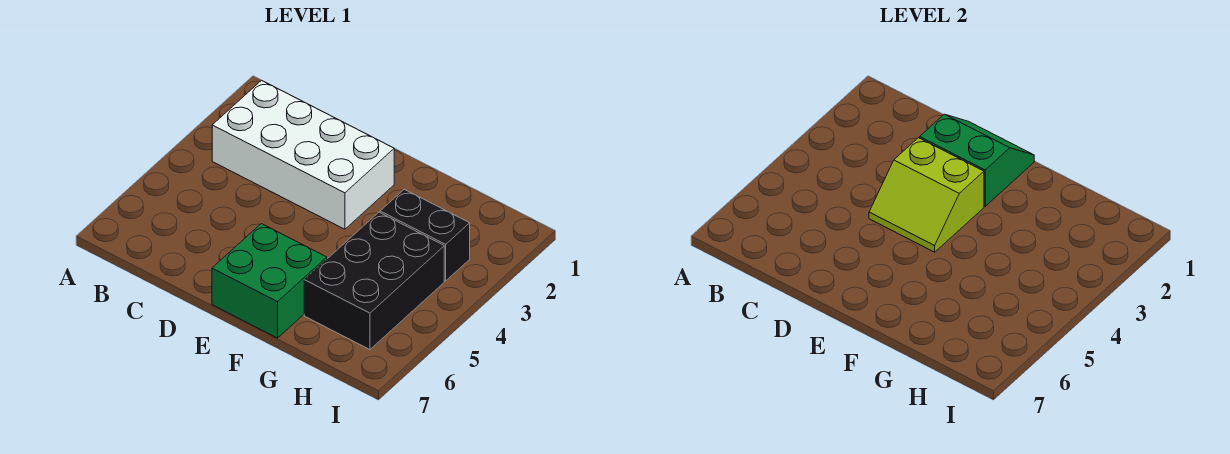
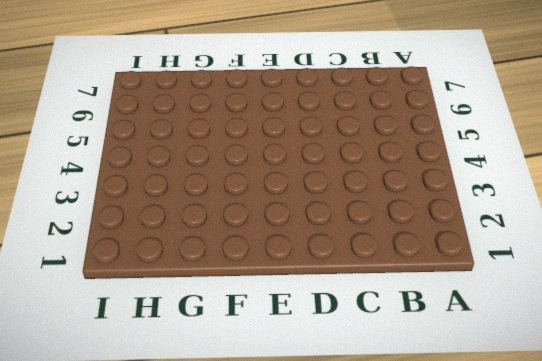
none -> white 2x4 brick [212,80,394,229]
none -> green 2x2 brick [212,224,327,338]

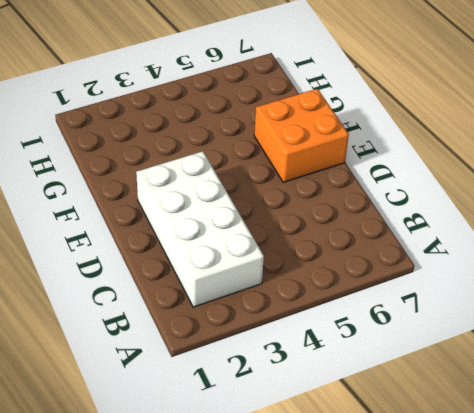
orange 2x2 brick [254,89,349,182] -> green 2x2 brick [212,224,327,338]
none -> black 1x2 brick [380,189,470,281]
none -> black 2x3 brick [304,212,444,350]

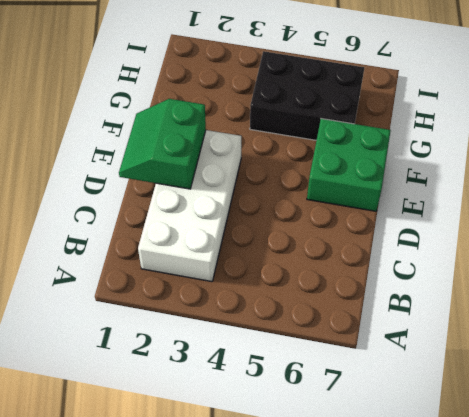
none -> black 1x2 brick [380,189,470,281]
none -> lime 2x2 slope [869,138,984,252]

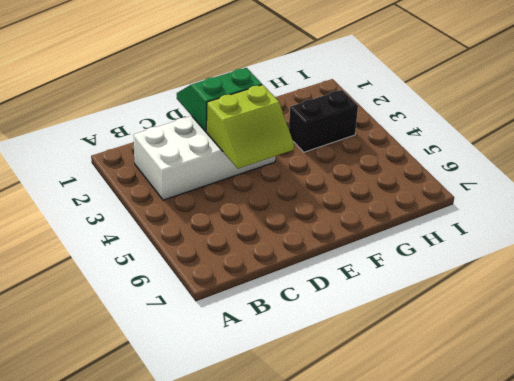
none -> green 2x2 brick [212,224,327,338]
none -> black 2x3 brick [304,212,444,350]

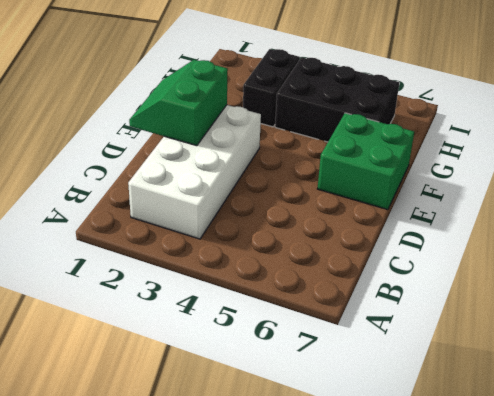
none -> lime 2x2 slope [869,138,984,252]

